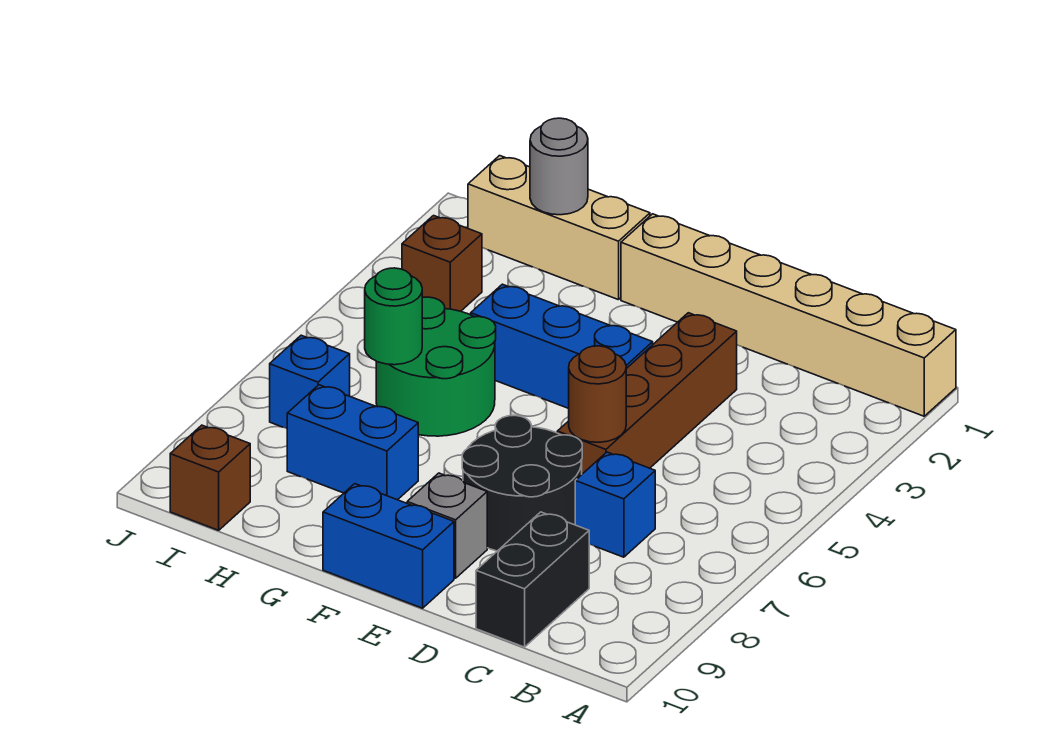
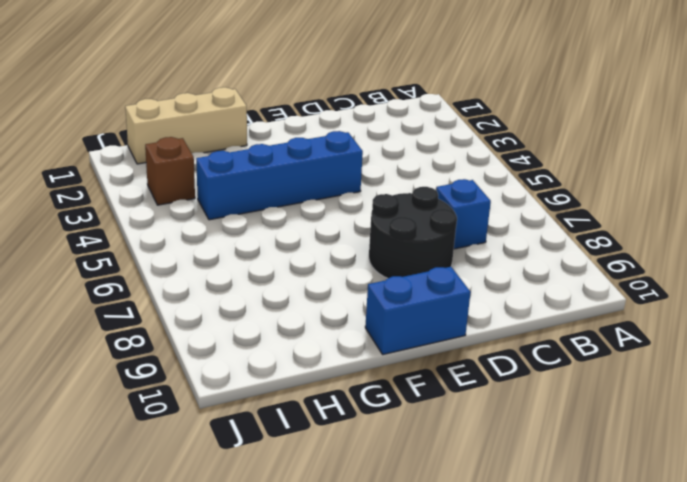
blue 1x4 brick [196,131,363,220] -> blue 1x3 brick [471,284,653,408]
none -> tan 1x6 brick [621,214,956,416]
none -> black 1x2 brick [476,512,589,647]
none -> brown 1x4 brick [557,313,737,474]

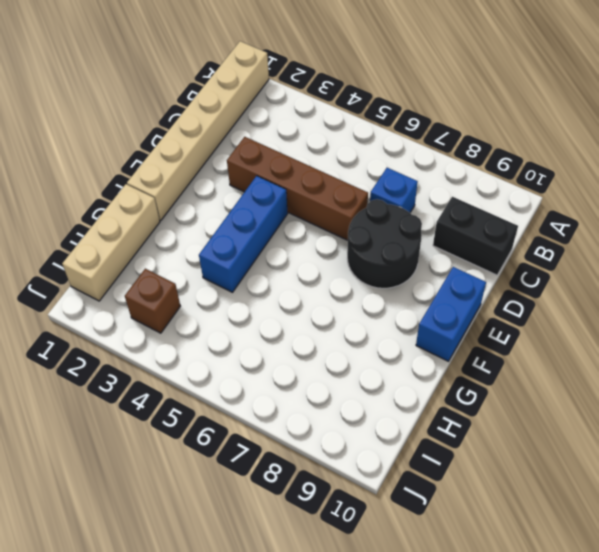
none -> grey 1x1 brick [407,473,487,578]
none -> green 2x2 round brick [376,297,496,436]
none -> blue 1x2 brick [287,385,418,500]

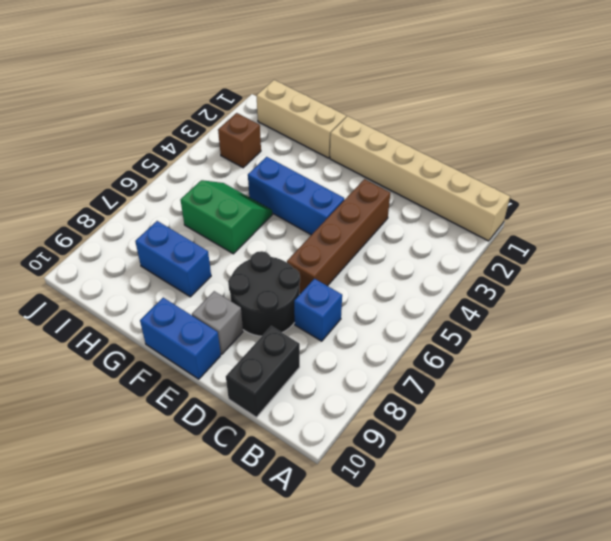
green 2x2 slope [181,180,273,254] -> green 2x2 round brick [376,297,496,436]
none -> blue 1x1 brick [270,335,350,429]
none -> brown 1x1 brick [170,425,250,530]
none -> brown 1x1 round brick [569,346,626,442]

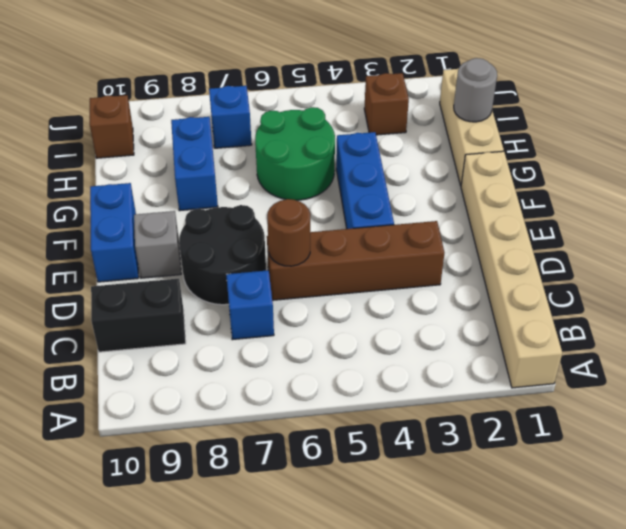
none -> green 1x1 round brick [365,268,422,365]

